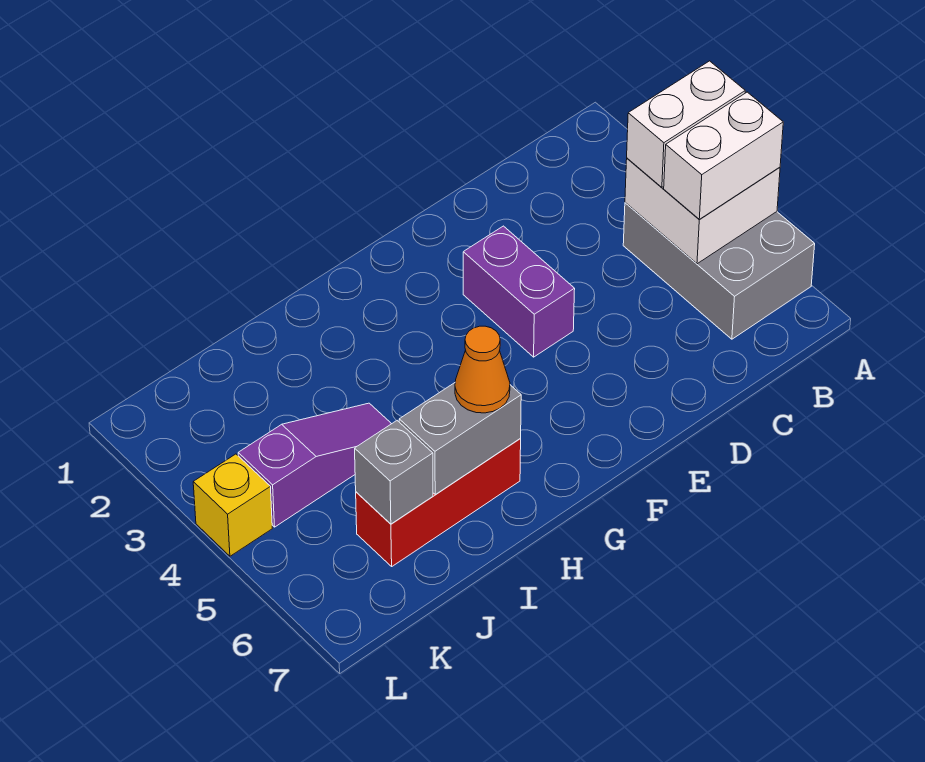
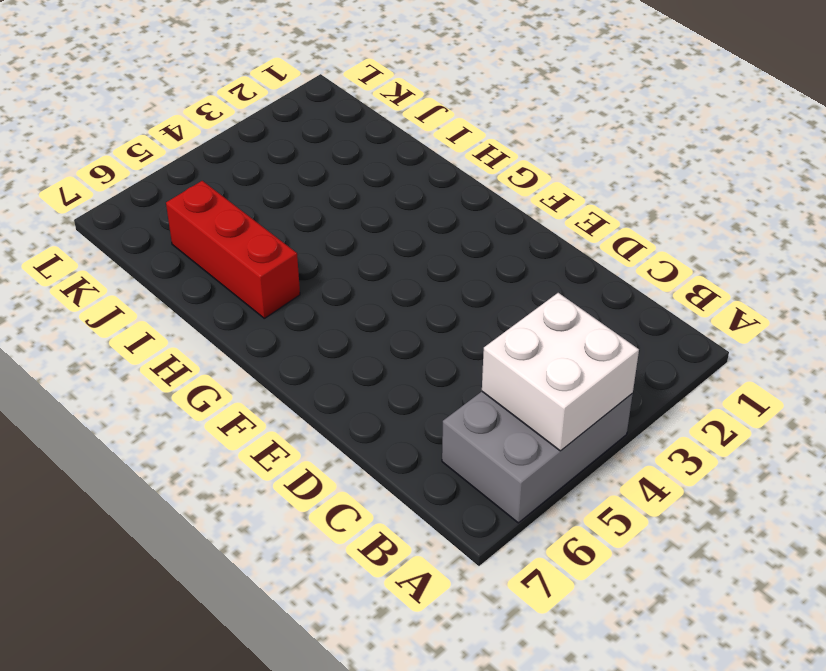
none -> purple 1x2 brick [463,226,575,357]
none -> purple 1x3 slope [238,403,391,527]

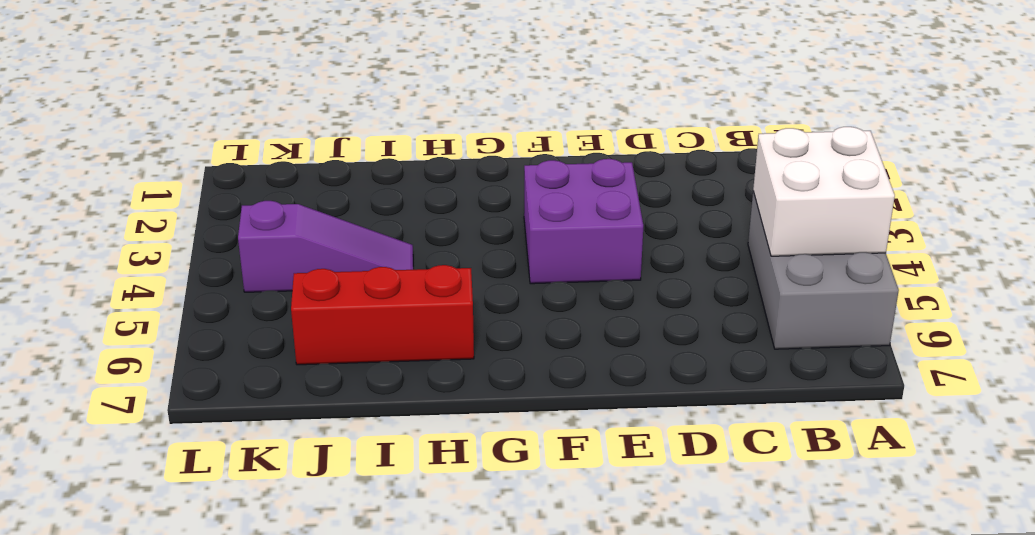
purple 2x2 brick [524,159,643,284] -> purple 1x2 brick [463,226,575,357]
none -> yellow 1x1 brick [193,454,272,556]
none -> grey 1x2 brick [399,383,521,494]

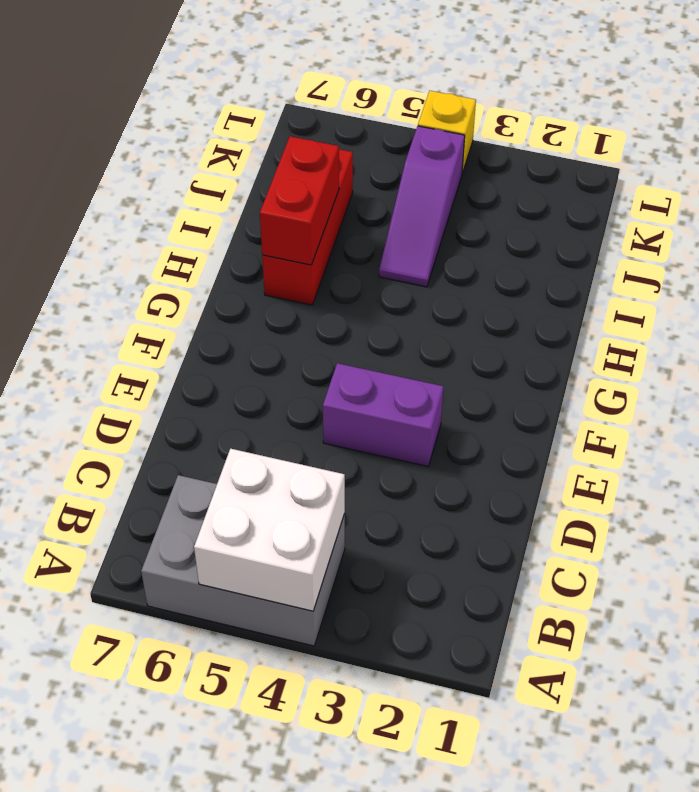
red 1x2 brick [260,136,339,265] -> grey 1x2 brick [399,383,521,494]
none -> grey 1x1 brick [355,421,433,524]
none -> white 1x2 brick [627,61,745,187]

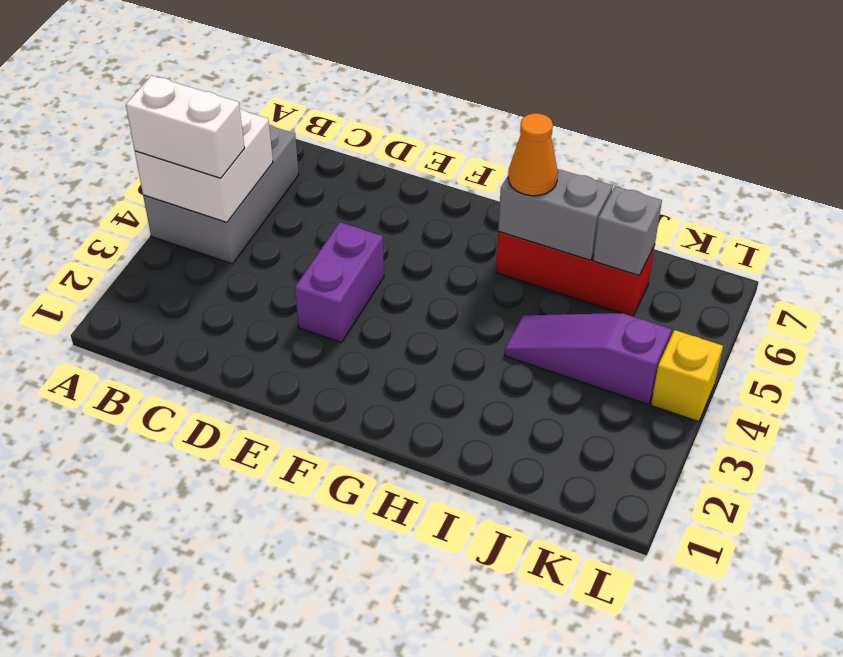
none -> white 1x2 brick [664,92,783,219]

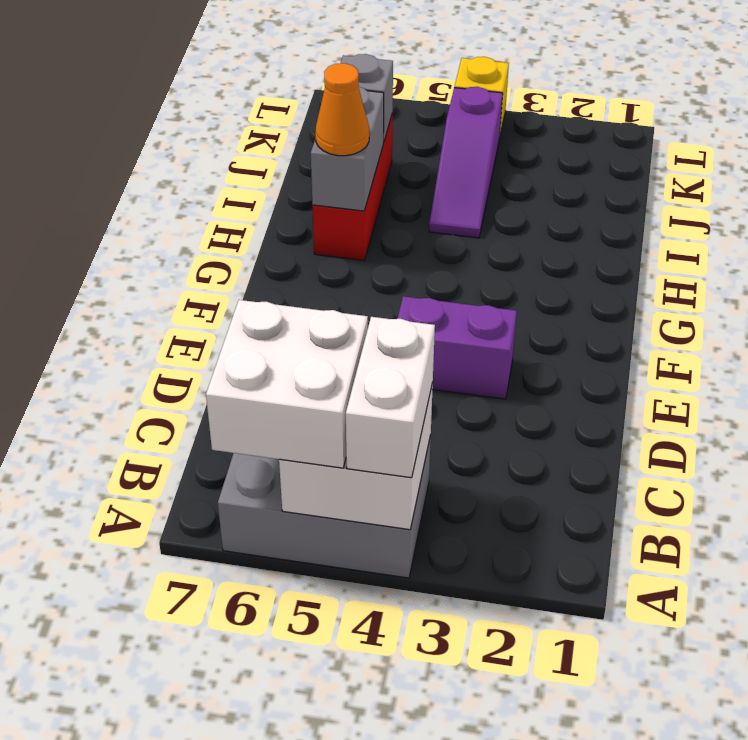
white 2x2 brick [206,300,368,468] -> white 1x2 brick [664,92,783,219]

